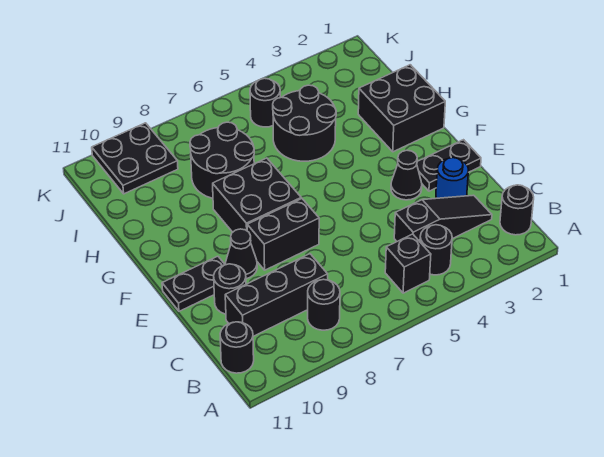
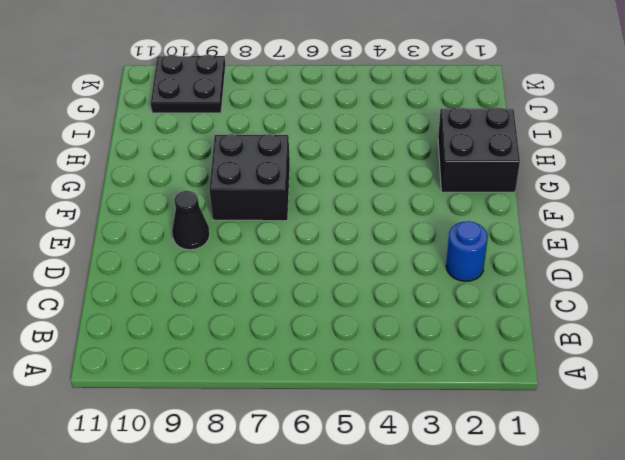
none -> black 1x1 round brick [500,185,534,235]
none -> black 1x1 round brick [420,225,452,275]
none -> black 1x1 brick [385,234,431,293]

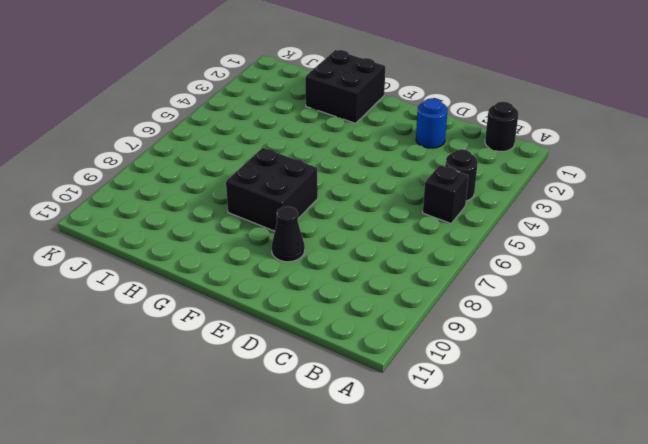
none -> black 1x1 round brick [308,279,340,330]
none -> black 1x1 round brick [220,322,254,373]
none -> black 1x3 slope [394,195,492,241]

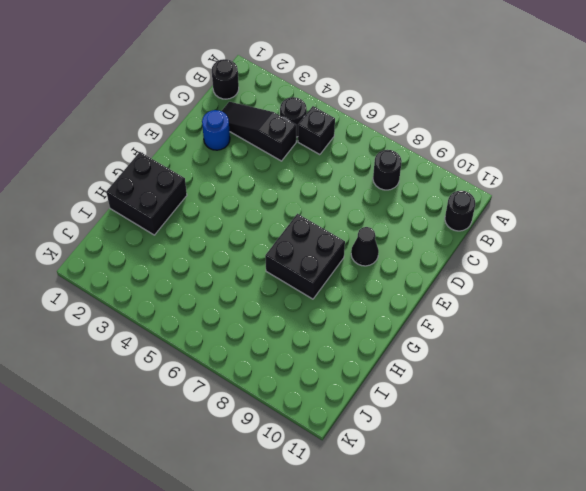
none -> black 1x3 brick [225,254,328,336]
none -> black 1x1 round brick [214,264,246,314]
none -> black 1x2 plate [417,140,481,191]

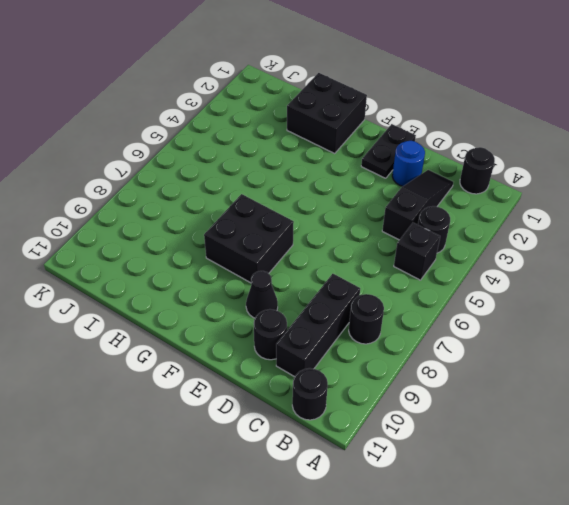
none -> black 1x1 cone [391,150,422,200]
none -> black 1x2 brick [247,199,319,270]
none -> black 1x2 plate [162,256,225,311]

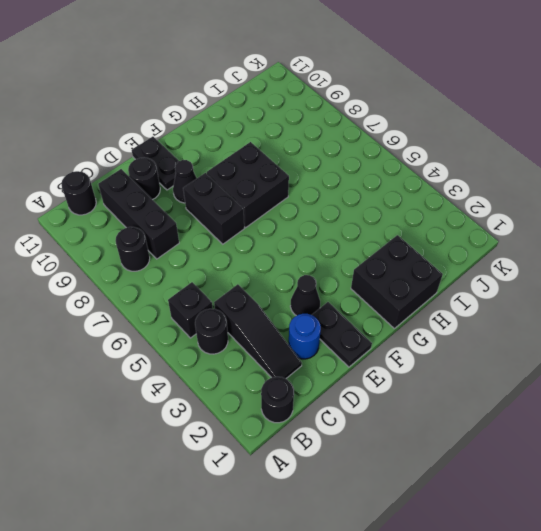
none -> black 2x2 round brick [273,85,336,161]
none -> black 2x2 round brick [190,122,254,198]
none -> black 1x1 round brick [250,78,280,127]

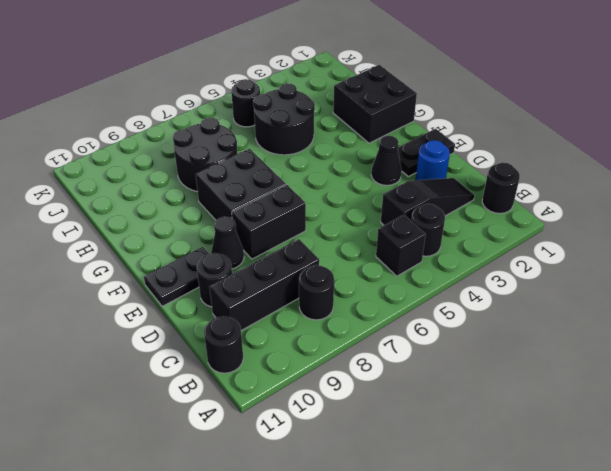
none -> black 2x2 plate [92,123,178,194]

